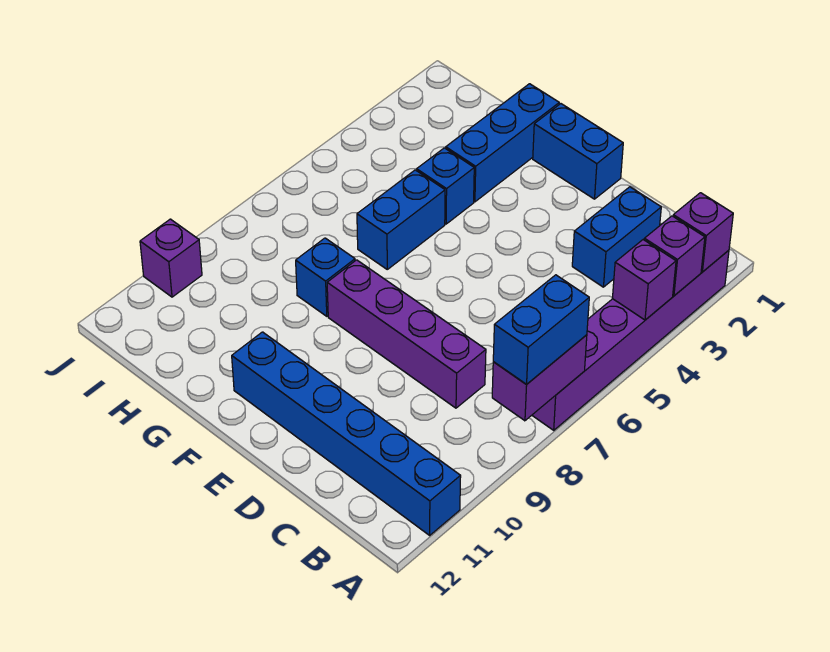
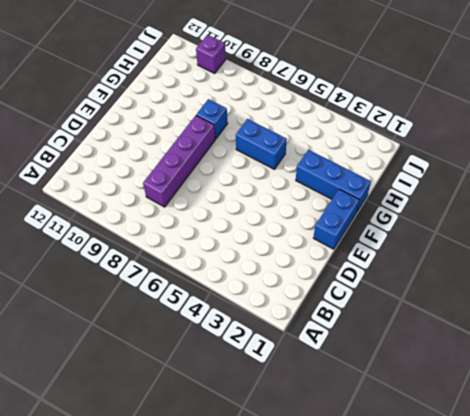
none -> purple 1x6 brick [532,250,729,430]
none -> blue 1x6 brick [232,332,461,535]
none -> blue 1x2 brick [572,187,661,287]

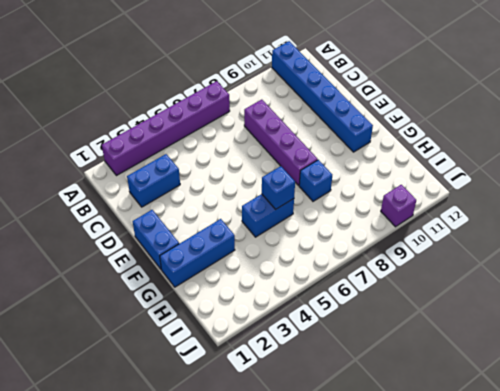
blue 1x1 brick [262,166,295,210] -> blue 1x1 brick moved to [417,148,474,224]
none -> purple 1x1 brick [673,193,733,272]
none -> purple 1x1 brick [644,216,705,296]
none -> purple 1x1 brick [612,240,676,320]

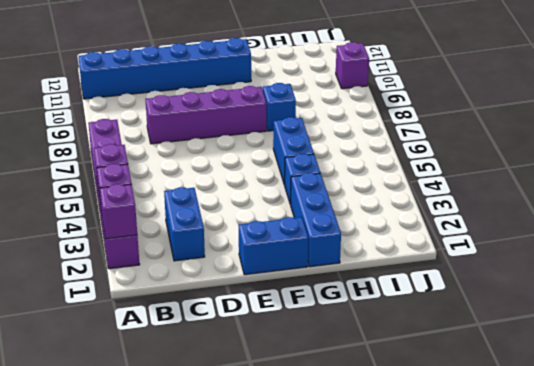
none -> purple 1x2 brick [492,335,587,421]
none -> blue 1x2 brick [493,275,589,384]

